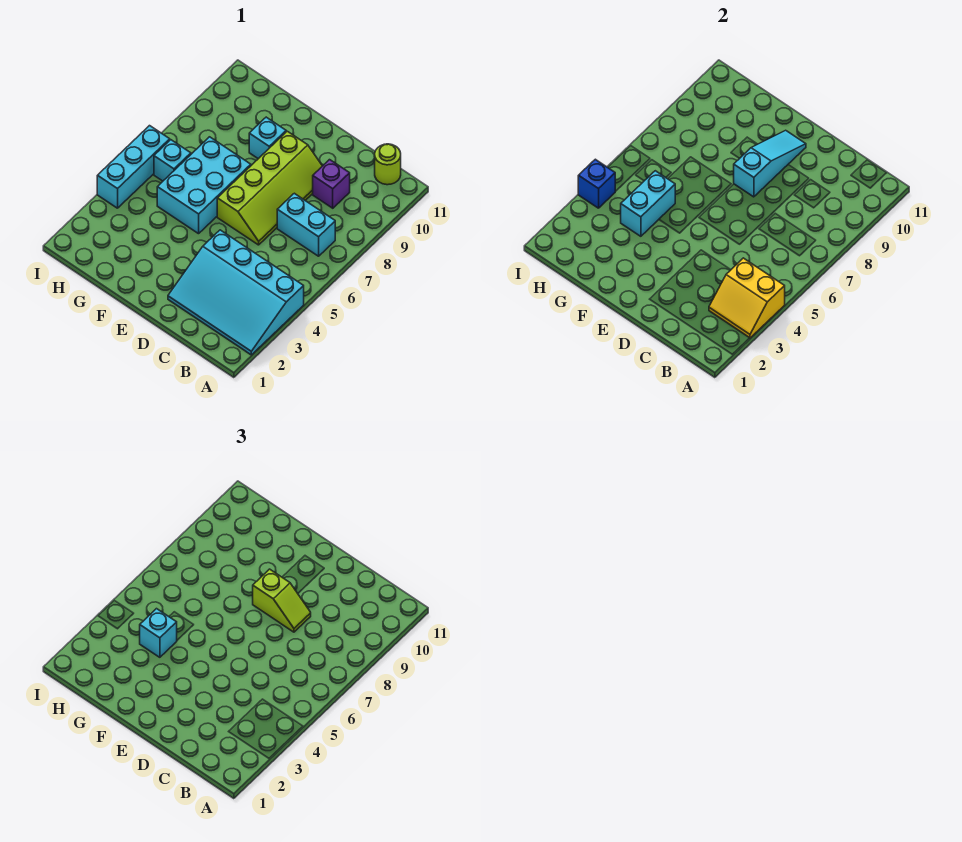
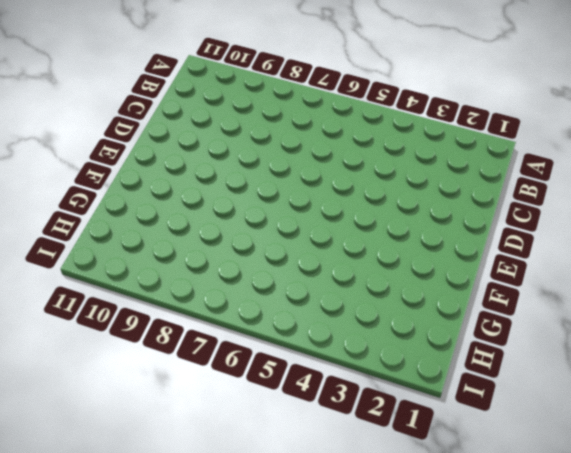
none -> cyan 3x4 slope [168,230,304,355]
none -> cyan 1x2 brick [277,193,335,256]
none -> lime 1x1 round brick [375,144,401,185]

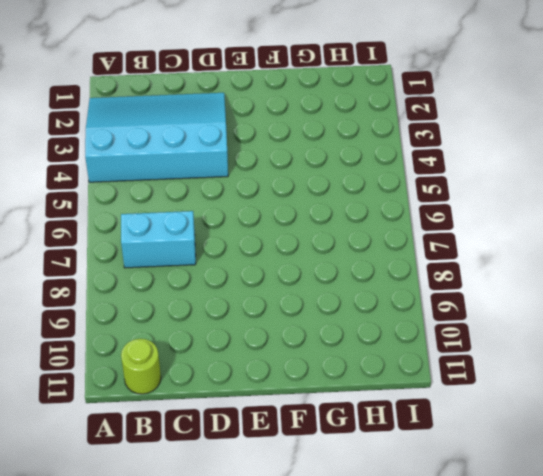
none -> purple 1x1 brick [313,160,350,208]
none -> lime 2x4 slope [217,131,322,245]
none -> cyan 2x3 brick [157,137,251,234]

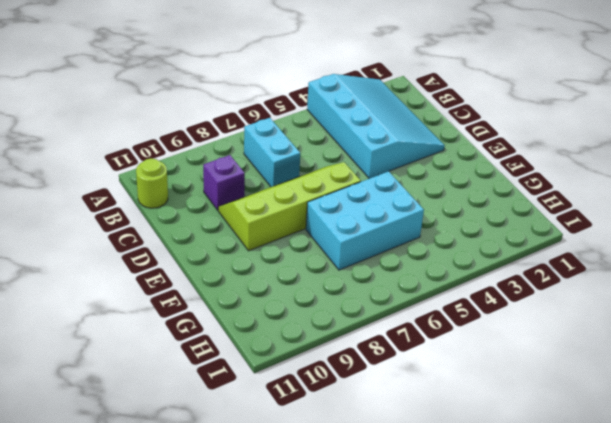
none -> cyan 1x1 brick [249,117,286,159]
none -> cyan 1x1 brick [154,140,191,181]
none -> cyan 1x3 brick [97,126,170,208]

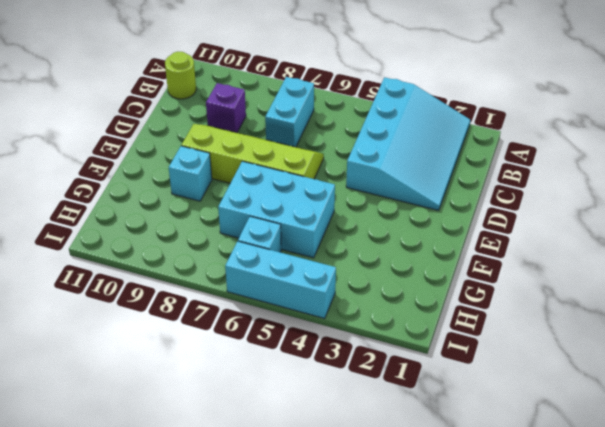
none -> yellow 2x2 slope [709,258,785,338]
none -> cyan 1x3 slope [734,130,806,197]
none -> cyan 1x2 brick [621,171,675,236]

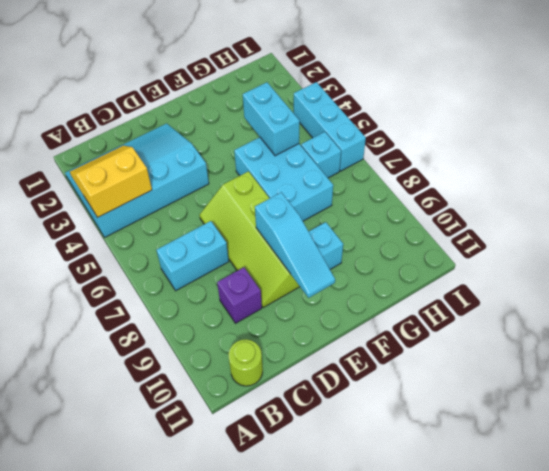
none -> blue 1x1 brick [578,159,615,208]
none -> lime 1x2 slope [253,569,311,632]
none -> cyan 1x1 brick [140,609,177,657]

